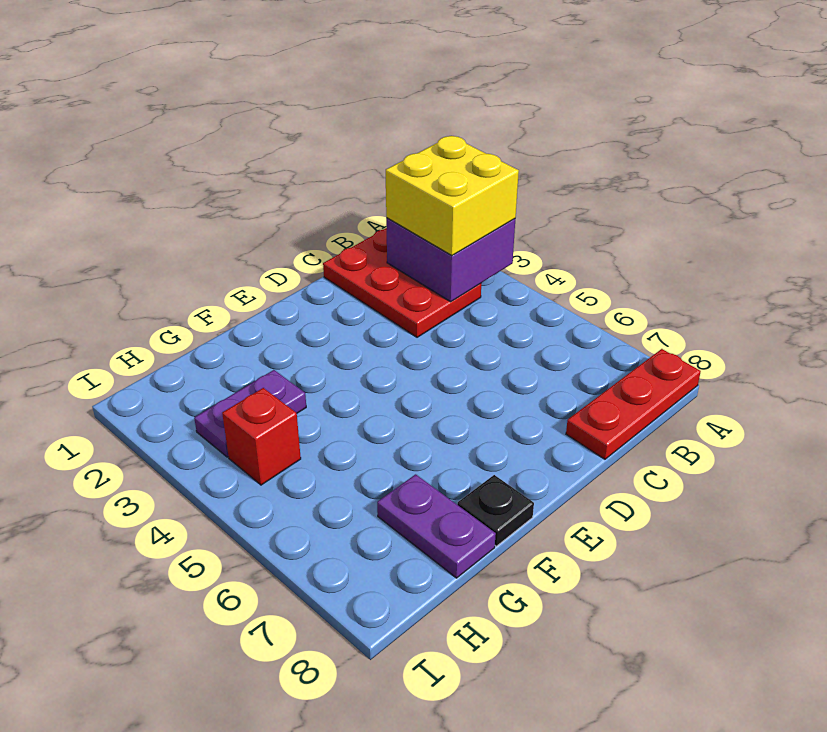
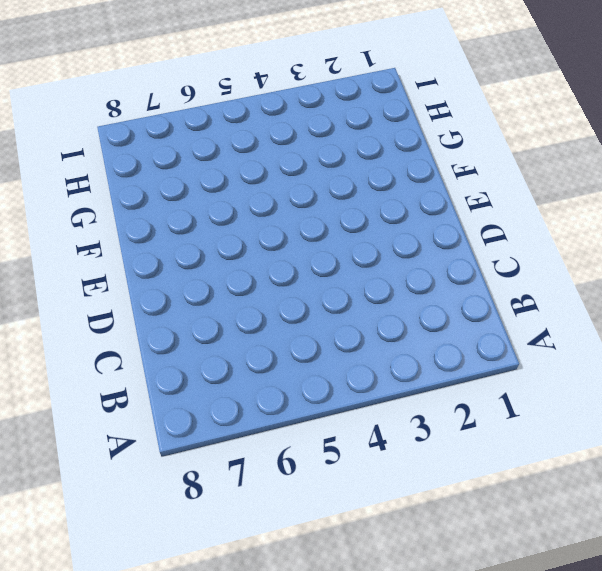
none -> red 1x3 plate [566,349,701,459]
none -> red 2x3 plate [323,228,481,337]

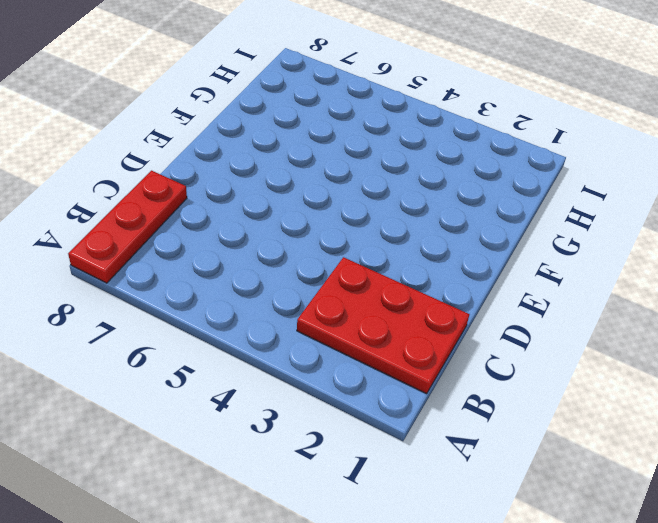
none -> black 1x1 plate [457,475,534,546]
none -> purple 1x2 plate [194,370,306,457]

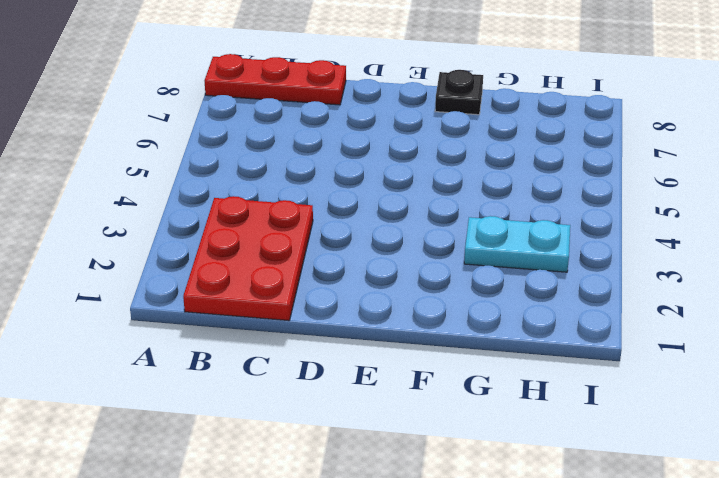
cyan 1x2 plate [464,216,570,272] -> purple 1x2 plate [194,370,306,457]
none -> purple 1x2 plate [377,474,496,578]
none -> red 1x1 brick [222,388,301,485]

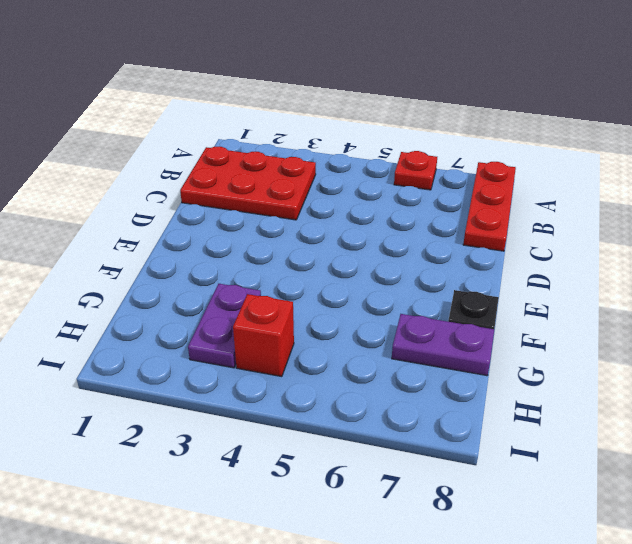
red 1x1 plate [394,151,437,190] -> none
none -> purple 2x2 brick [386,218,515,302]
none -> yellow 2x2 brick [386,136,519,256]

